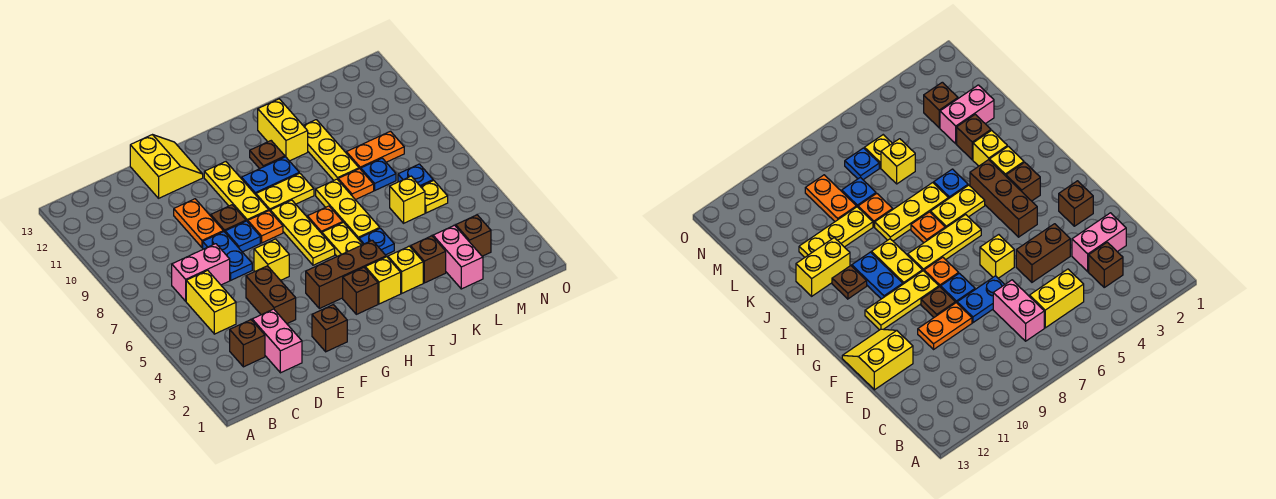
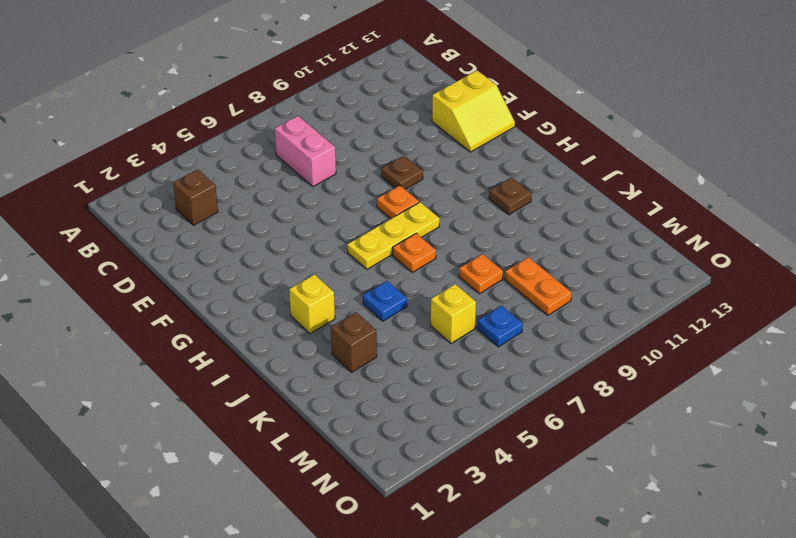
none -> yellow 1x2 brick [186,270,236,334]
none -> pink 1x2 brick [252,309,302,373]
none -> brown 1x2 brick [246,266,296,324]
none -> blue 1x2 plate [203,232,252,280]

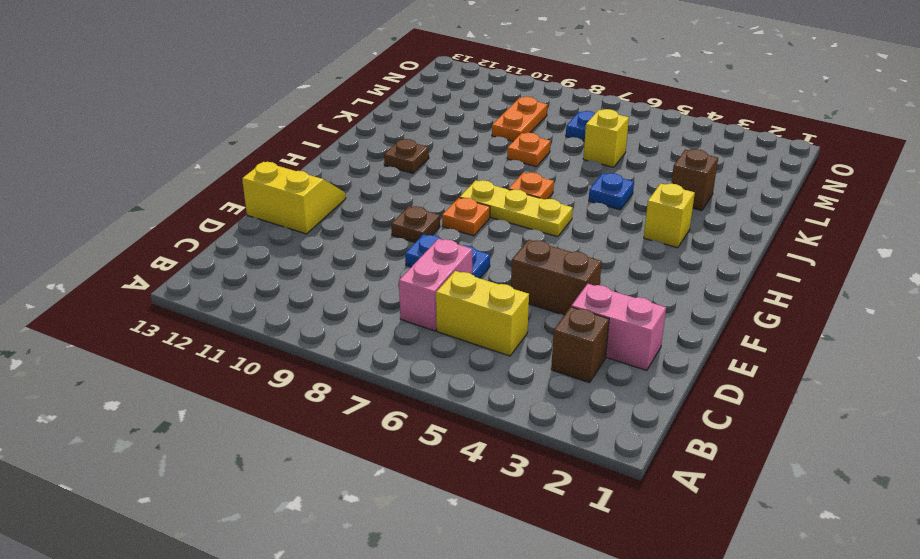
none -> orange 1x2 plate [174,199,223,247]
none -> brown 1x1 brick [312,305,347,352]
none -> yellow 1x1 brick [254,239,289,280]
none -> blue 1x1 plate [225,221,260,252]

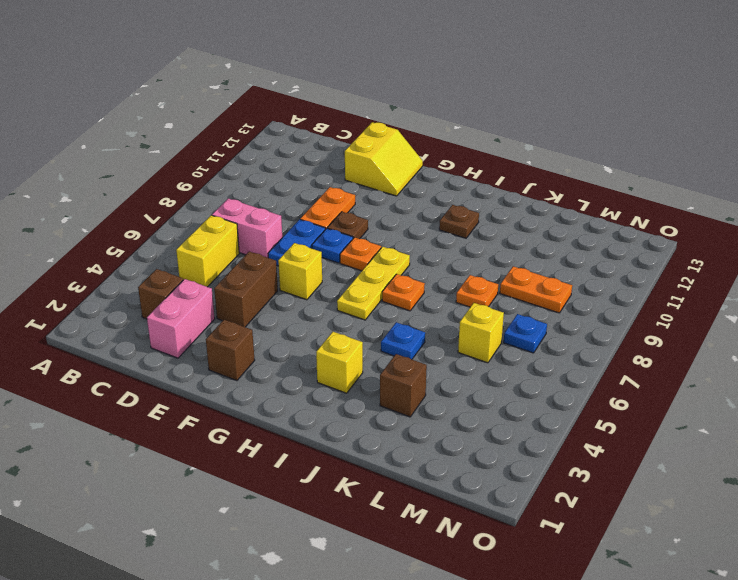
none -> brown 1x3 brick [306,240,386,309]
none -> yellow 1x3 plate [204,162,269,222]
none -> brown 1x1 brick [343,267,378,314]
none -> yellow 1x2 plate [256,173,314,211]

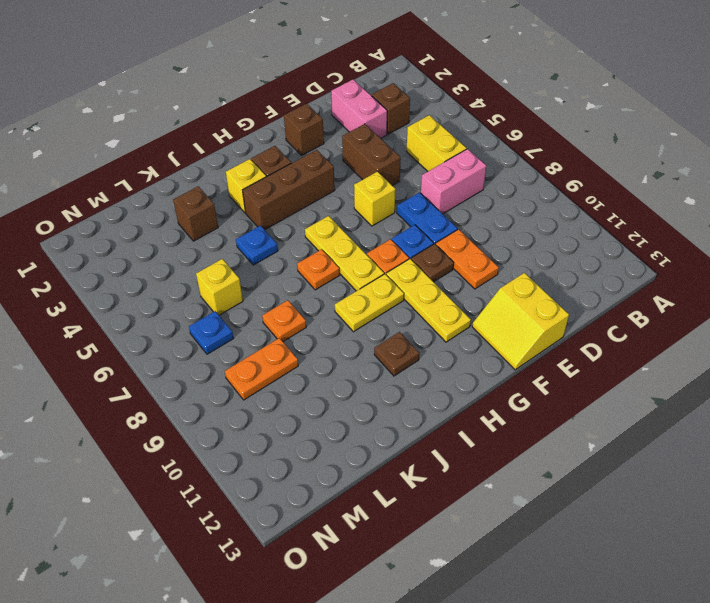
none -> blue 1x2 plate [242,157,299,195]
none -> yellow 1x2 plate [322,222,363,256]
none -> yellow 1x1 brick [388,246,423,293]
none -> yellow 1x3 plate [316,179,380,239]

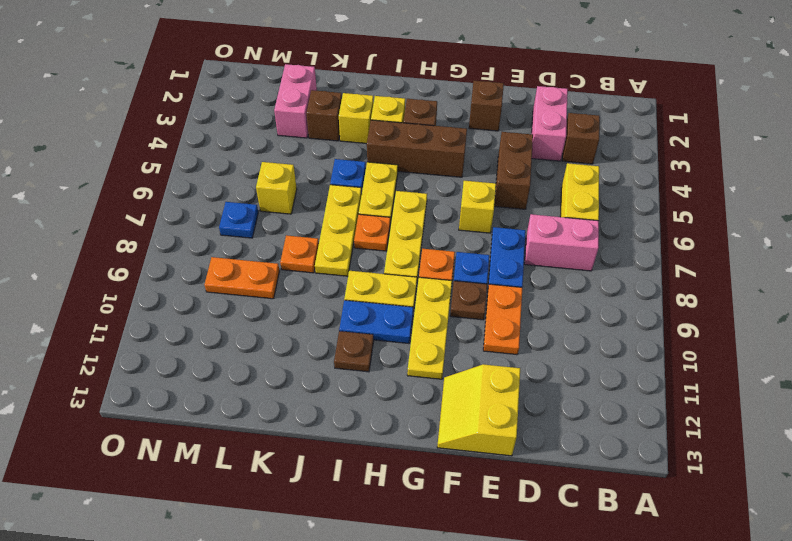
none -> yellow 1x2 brick [258,99,308,161]
none -> yellow 1x3 plate [303,120,359,180]
none -> blue 1x1 plate [361,158,396,190]
none -> brown 1x1 brick [456,215,491,256]

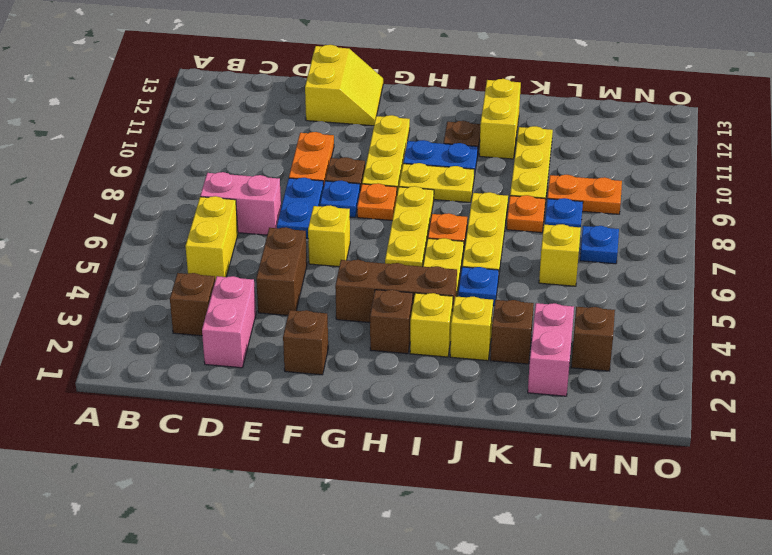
none -> yellow 1x1 plate [421,180,448,213]

